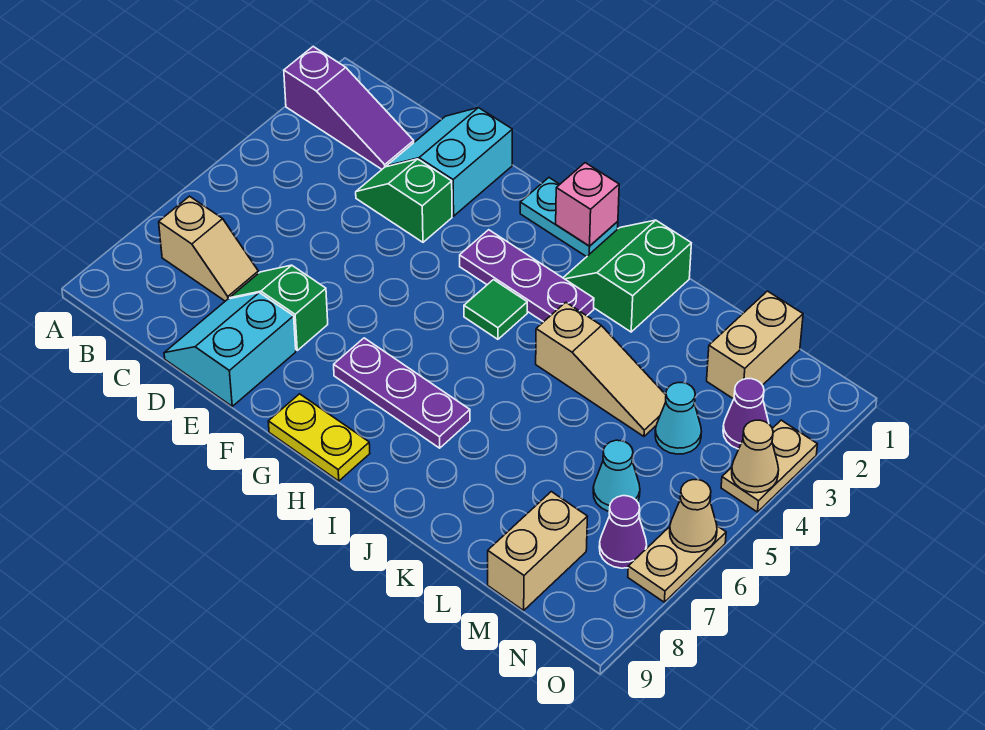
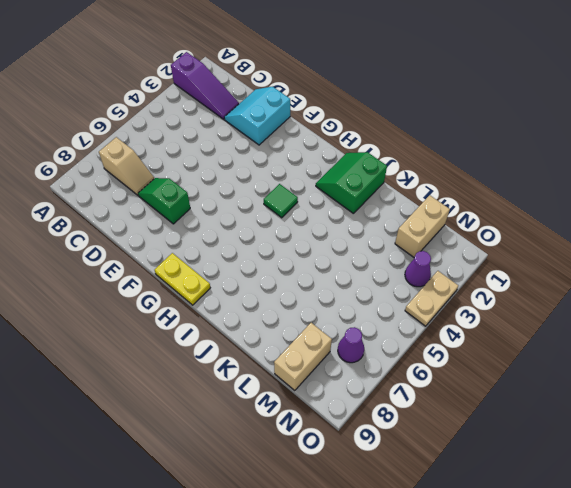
none -> green 1x2 slope [356,159,452,242]
none -> cyan 2x2 slope [164,293,296,406]
none -> cyan 1x2 plate [520,178,618,257]

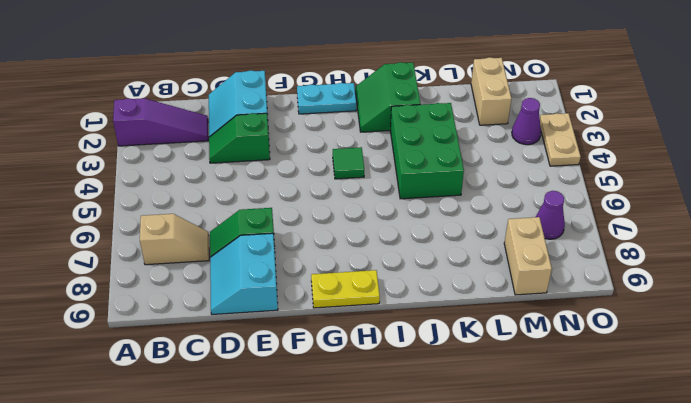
green 2x3 brick [390,103,464,199] -> tan 1x3 slope [536,302,666,436]
none -> purple 1x3 plate [460,230,594,322]
none -> purple 1x3 plate [334,338,470,448]
none -> cyan 1x1 cone [655,383,701,454]

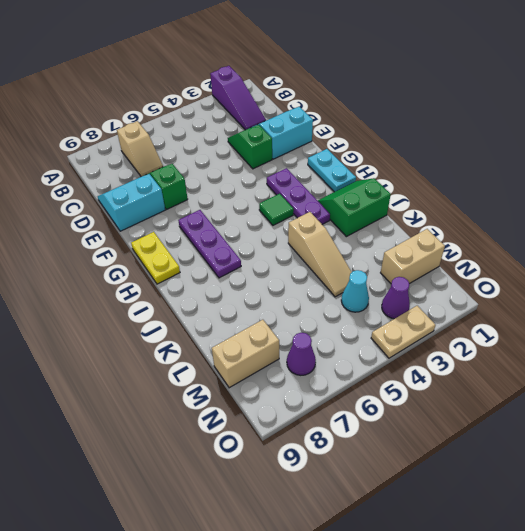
none -> cyan 1x1 cone [593,440,640,511]
none -> tan 1x2 plate [628,526,726,602]
none -> pink 1x1 brick [556,163,619,246]

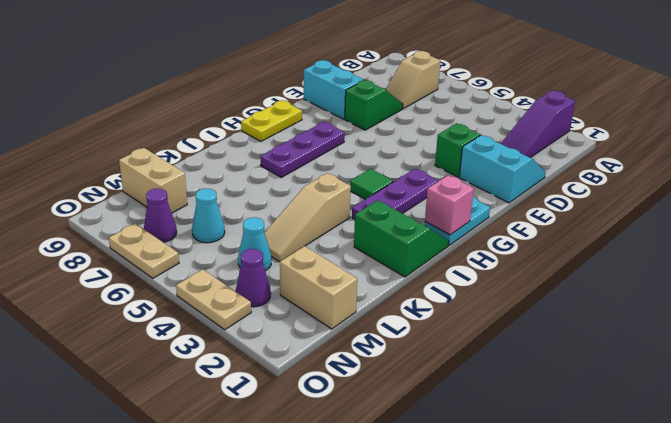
none -> tan 1x1 cone [732,420,779,493]
none -> tan 1x1 cone [670,480,717,552]

